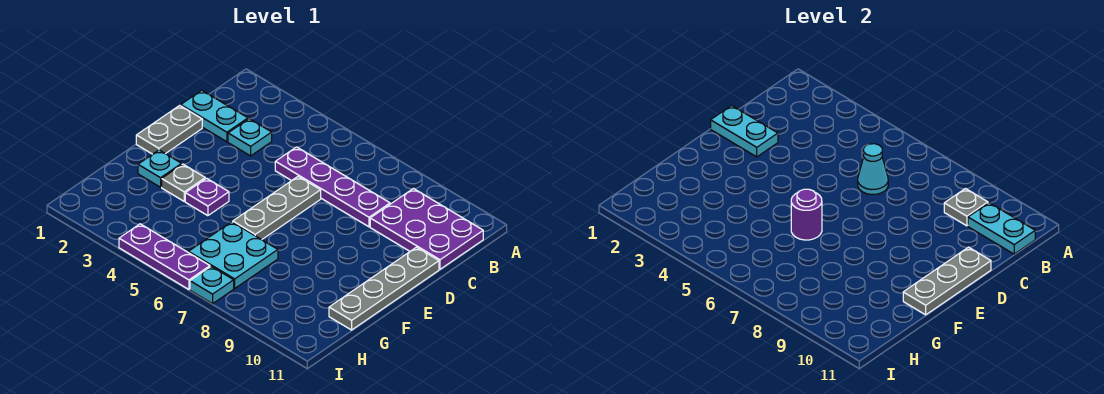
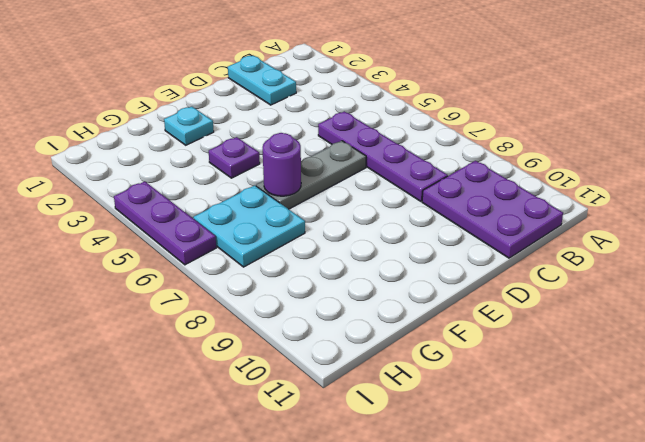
none -> cyan 1x1 plate [228,119,272,156]
none -> grey 1x2 plate [136,105,202,154]
none -> grey 1x4 plate [329,247,439,330]

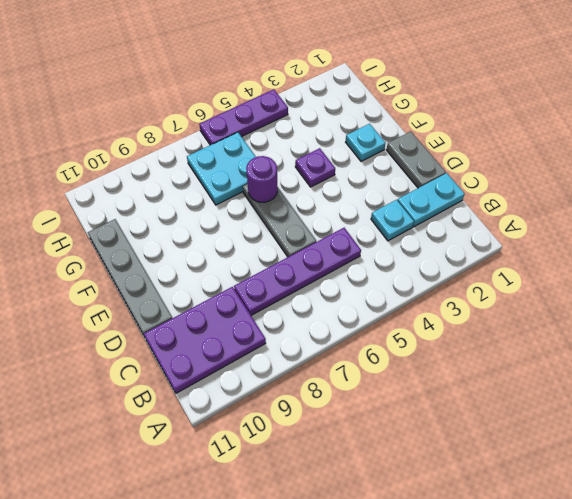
none -> grey 1x1 plate [162,164,205,201]
none -> cyan 1x1 plate [190,267,234,304]
none -> grey 1x1 plate [944,189,988,226]

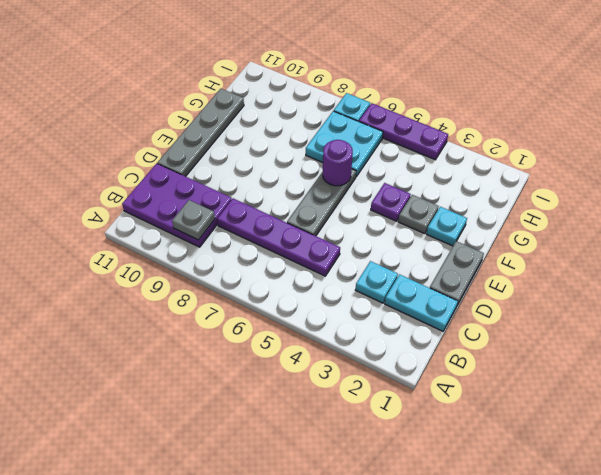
none -> cyan 1x2 plate [968,203,1035,254]
none -> cyan 1x1 cone [858,144,888,194]
none -> cyan 1x2 plate [711,105,778,157]

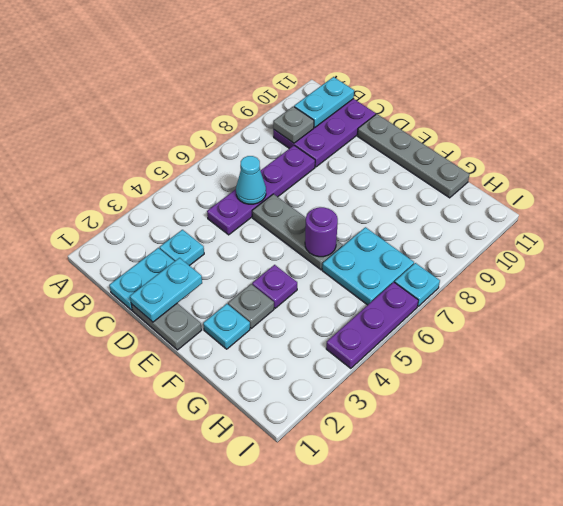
none -> grey 1x3 plate [903,247,991,315]

